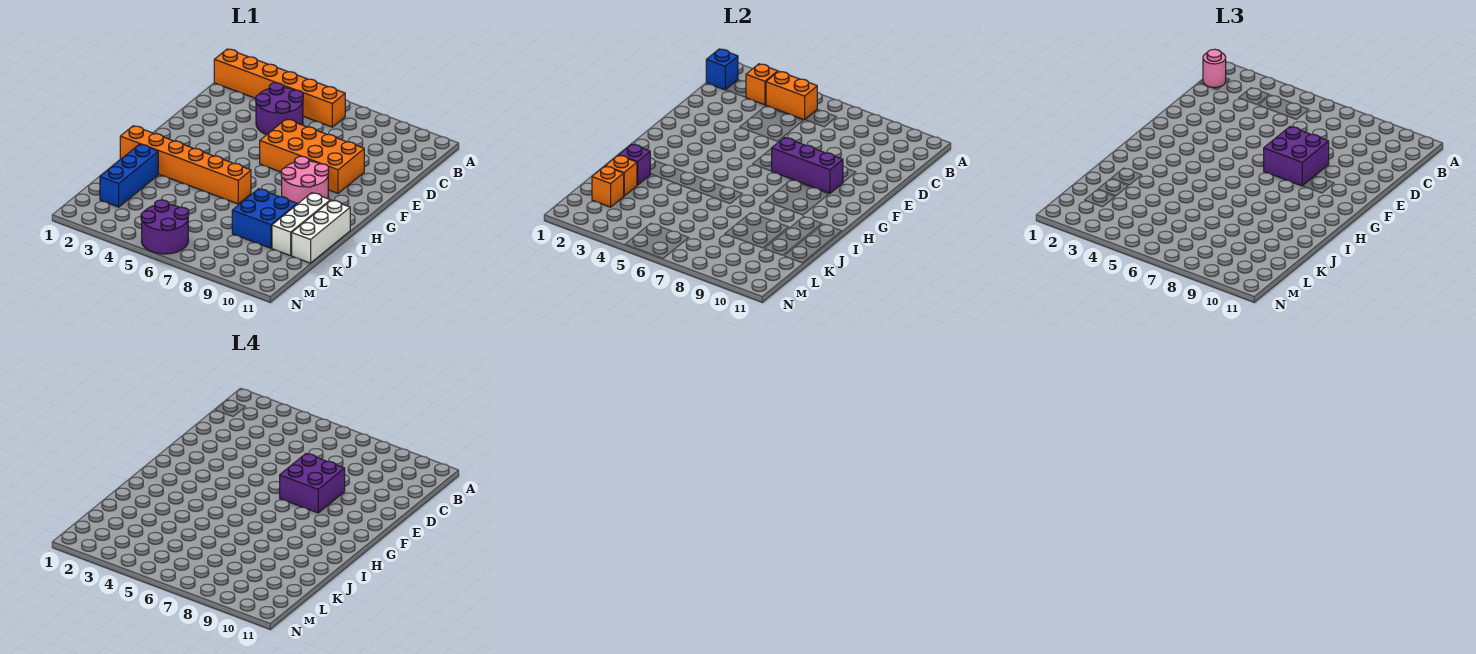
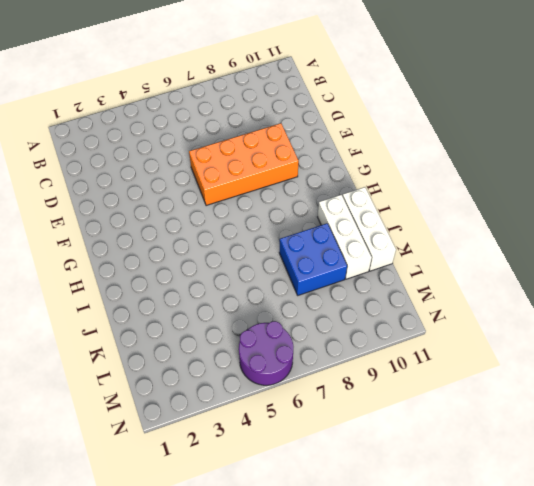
none -> orange 1x6 brick [214,49,345,127]
none -> purple 2x2 round brick [256,83,303,135]
none -> pink 2x2 round brick [281,156,329,204]

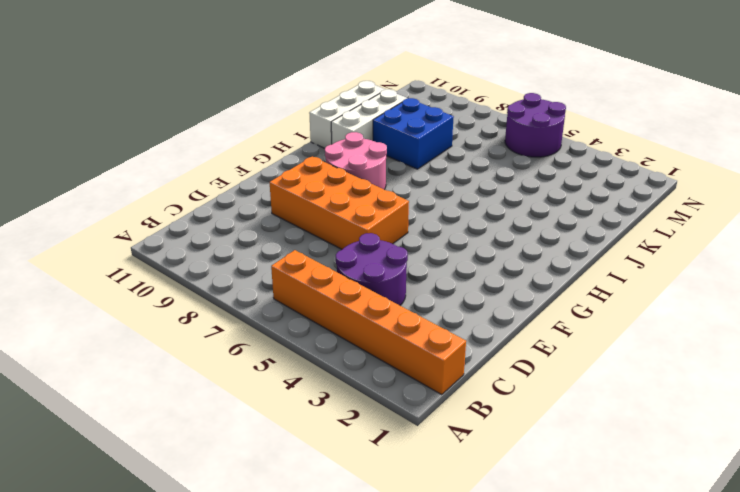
none -> orange 1x6 brick [120,126,251,204]
none -> blue 1x3 brick [100,144,158,207]
none -> blue 1x1 brick [706,49,738,90]

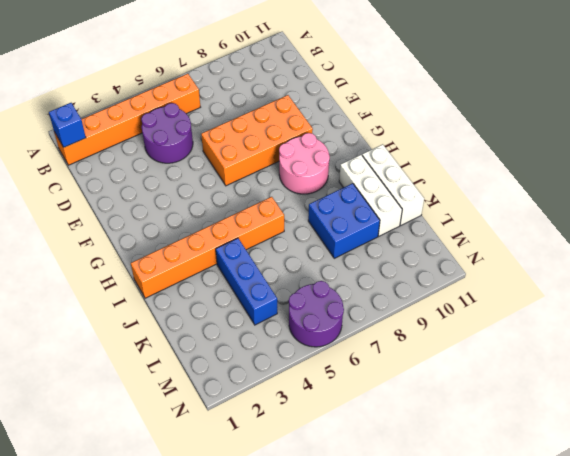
blue 1x3 brick [216,238,277,325] -> blue 1x3 brick moved to [100,144,158,207]
none -> orange 1x1 brick [746,64,778,105]
none -> orange 1x2 brick [766,71,817,120]
none -> purple 1x3 brick [772,138,843,193]

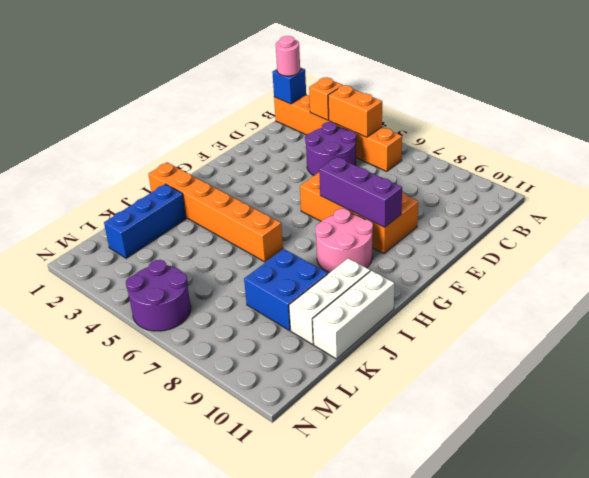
none -> purple 1x1 brick [619,144,650,185]
none -> orange 1x1 brick [606,155,637,196]
none -> orange 1x1 brick [592,166,624,207]

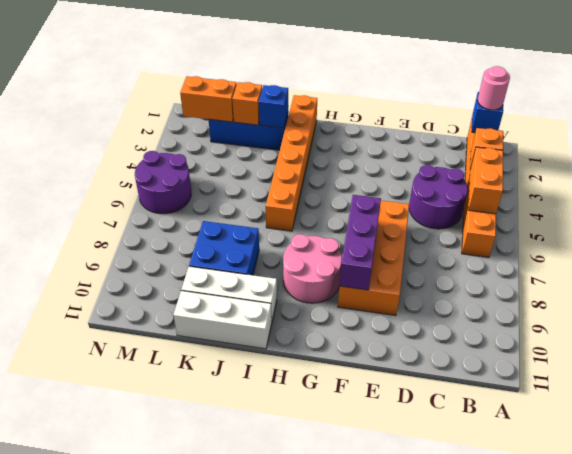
blue 1x1 brick [259,85,288,128] -> purple 1x1 brick [619,144,650,185]
orange 1x2 brick [180,76,237,122] -> orange 1x1 brick [592,166,624,207]
none -> purple 2x2 brick [1264,127,1329,186]
none -> purple 2x2 brick [280,454,345,513]

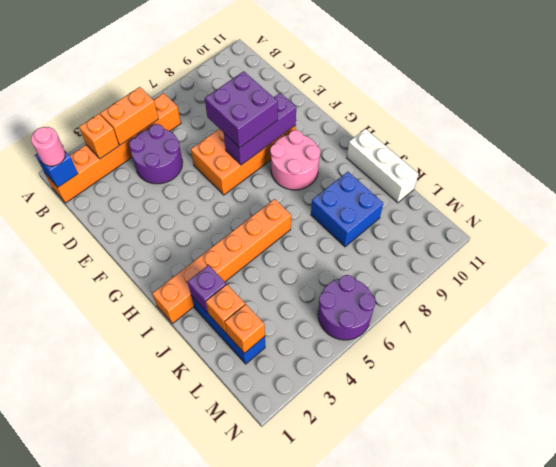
none -> white 1x3 brick [272,193,330,256]
none -> purple 2x2 brick [280,454,345,513]

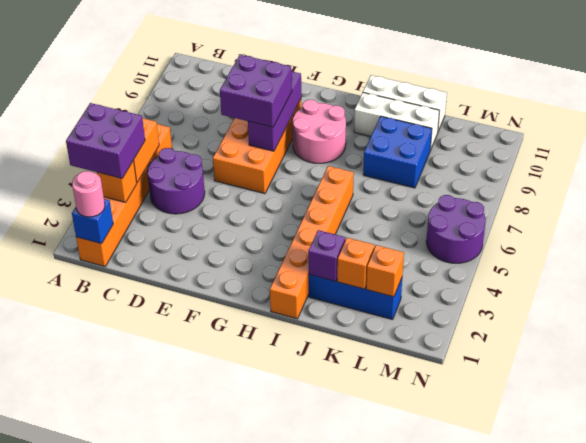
purple 2x2 brick [66,103,145,179] -> purple 2x2 brick moved to [280,454,345,513]

